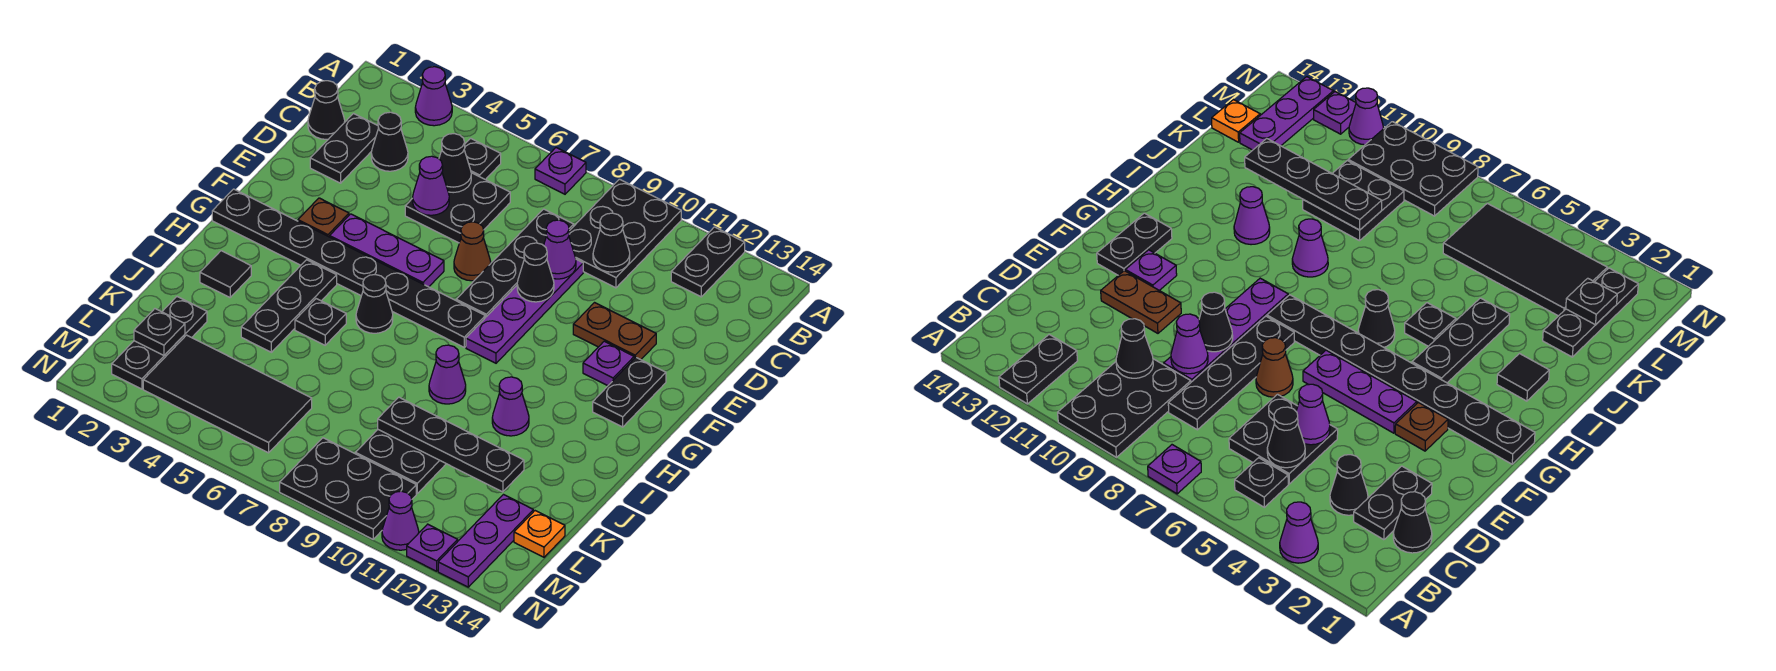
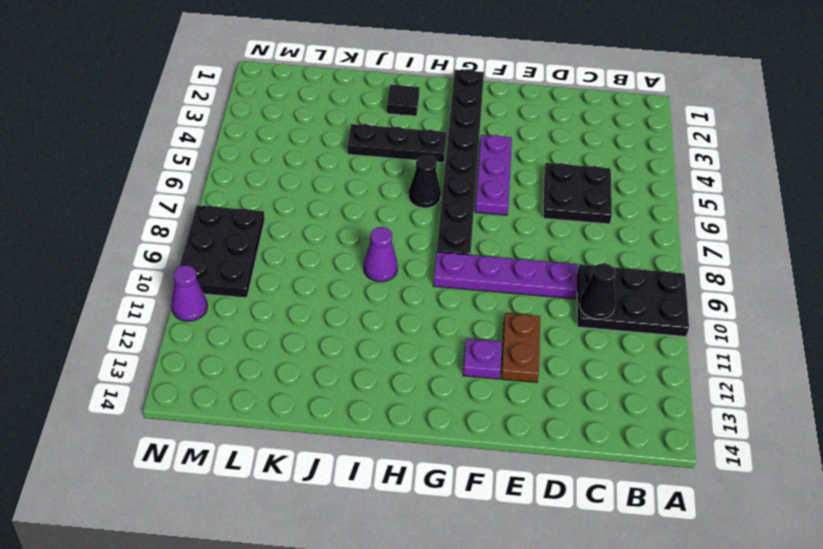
none -> purple 1x1 cone [415,67,452,126]
none -> purple 1x1 plate [535,148,586,194]
none -> black 1x2 plate [671,227,745,297]
none -> black 1x1 plate [464,138,501,180]

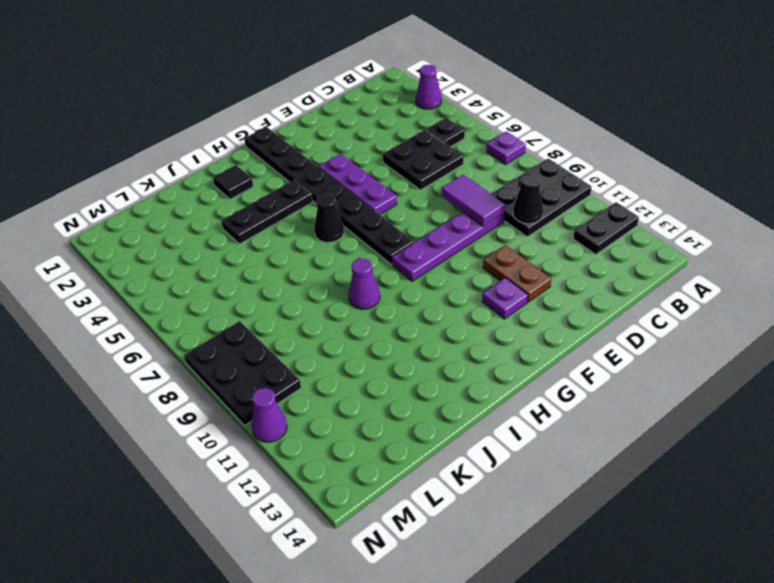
purple 1x2 tile [442,175,505,227] -> purple 1x1 cone [544,220,576,279]
none -> black 1x1 cone [308,81,345,139]
none -> black 1x2 plate [310,114,379,183]
none -> black 1x1 cone [371,112,408,171]
none -> black 1x4 plate [456,209,574,318]

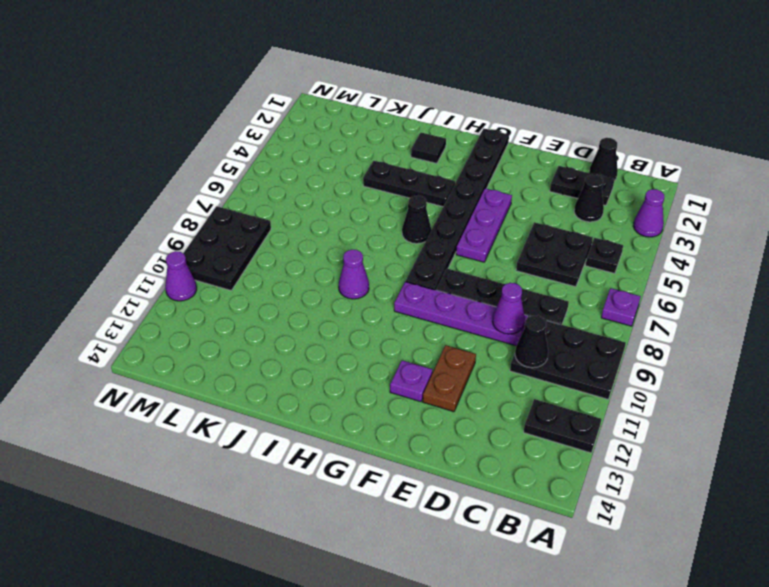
none -> brown 1x1 cone [454,222,491,281]
none -> brown 1x1 plate [298,198,349,237]
none -> black 1x2 plate [593,357,666,427]
none -> black 1x1 plate [295,299,346,345]

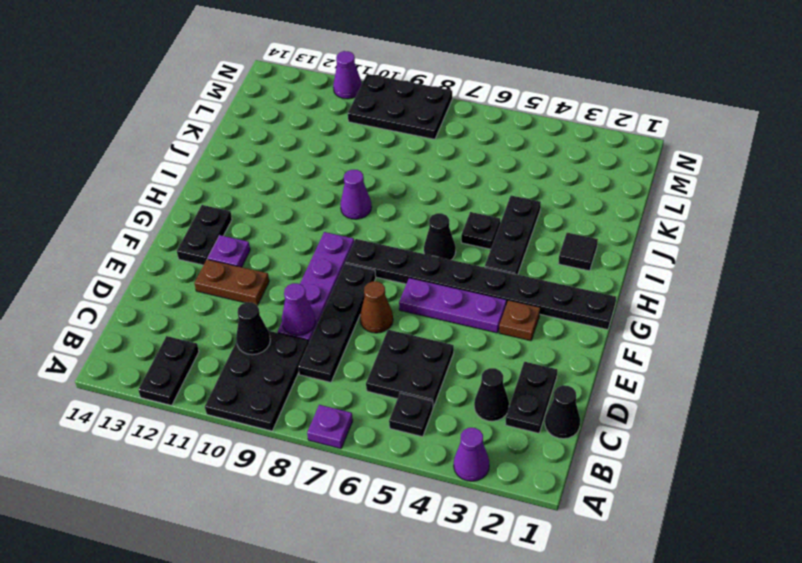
none -> purple 1x1 cone [492,377,529,436]
none -> black 1x3 plate [112,297,207,389]
none -> black 2x2 plate [356,430,446,493]
none -> black 2x4 tile [143,335,312,453]

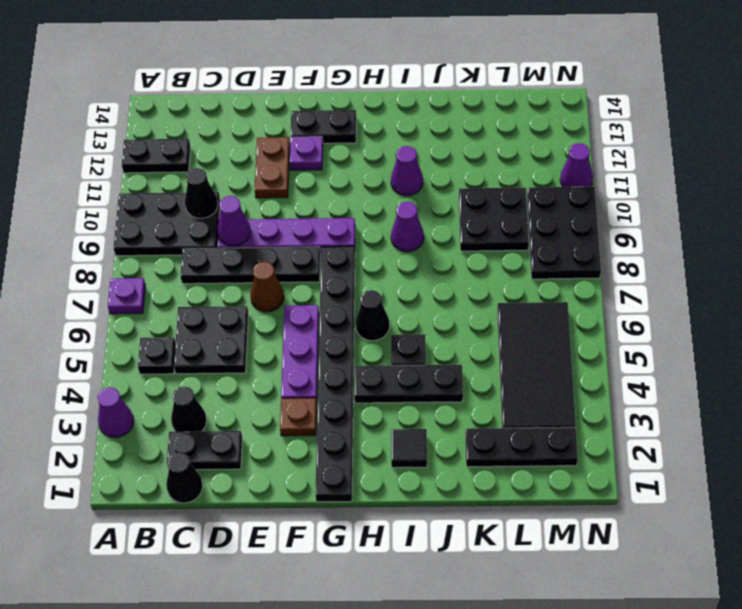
none -> purple 1x3 plate [438,495,533,587]
none -> orange 1x1 plate [514,511,565,557]
none -> purple 1x1 plate [407,524,458,571]
none -> black 1x1 cone [439,134,471,193]

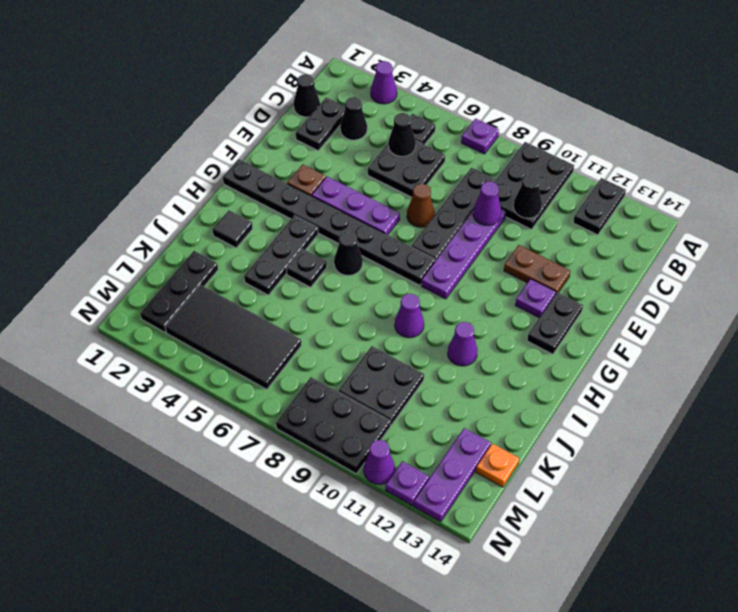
none -> purple 1x1 cone [413,156,449,215]
none -> black 1x1 cone [517,243,554,302]
none -> black 1x4 plate [378,397,524,492]
none -> black 1x1 plate [134,309,185,355]

